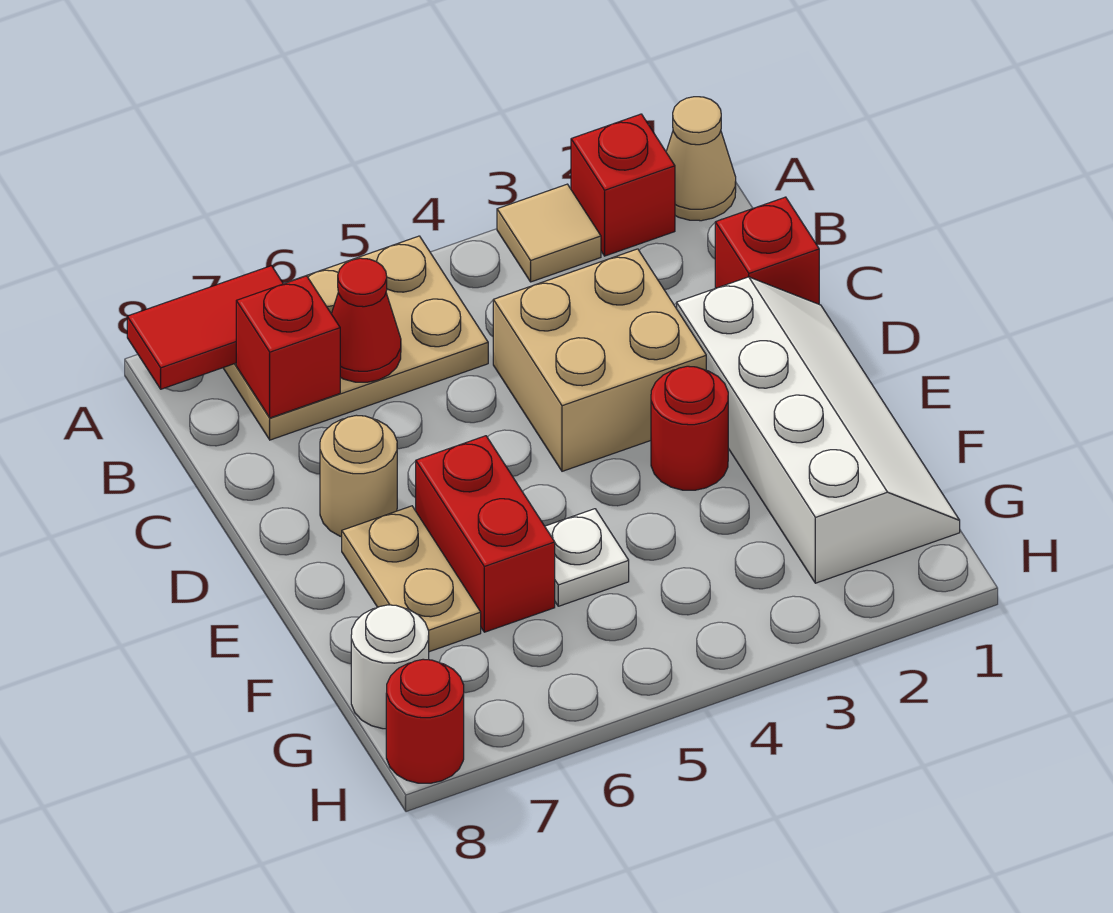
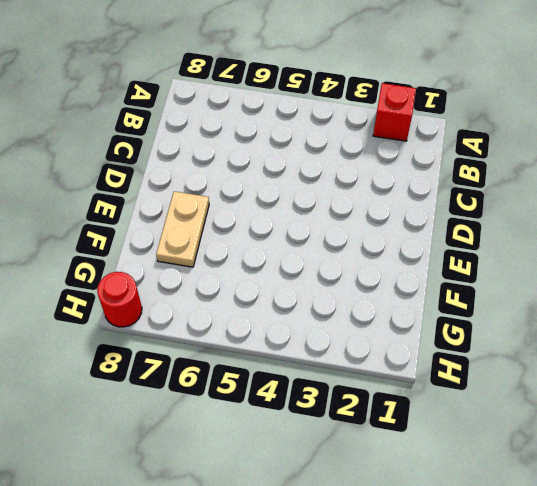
none -> tan 1x1 cone [666,97,736,221]
none -> tan 1x1 tile [497,184,601,282]
none -> tan 2x3 plate [223,236,488,440]

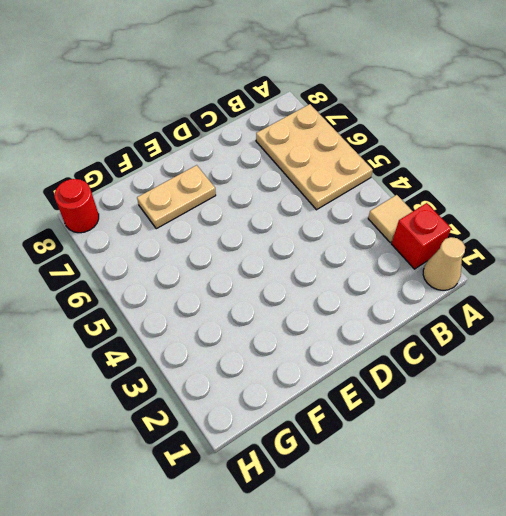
none -> red 1x1 brick [715,197,819,304]
none -> tan 2x2 brick [493,249,706,471]
none -> white 2x4 slope [677,277,960,583]

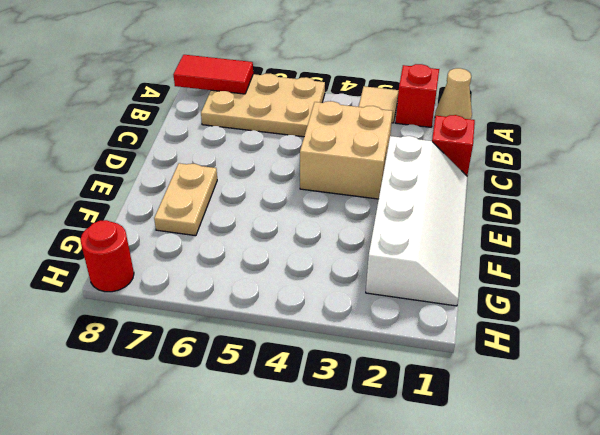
none -> tan 1x1 round brick [320,415,397,537]
none -> red 1x1 round brick [651,366,728,490]
none -> red 1x2 brick [416,436,555,632]

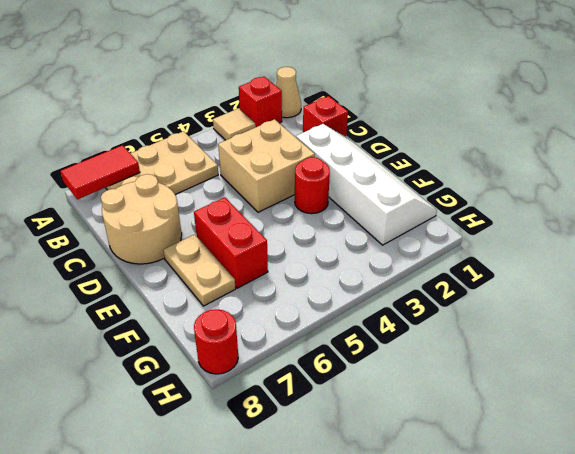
tan 2x2 round brick [101,174,182,264] -> tan 1x1 round brick [320,415,397,537]
none -> white 1x1 plate [545,509,629,606]
none -> white 1x1 round brick [351,605,429,729]
none -> red 1x1 cone [332,258,401,382]

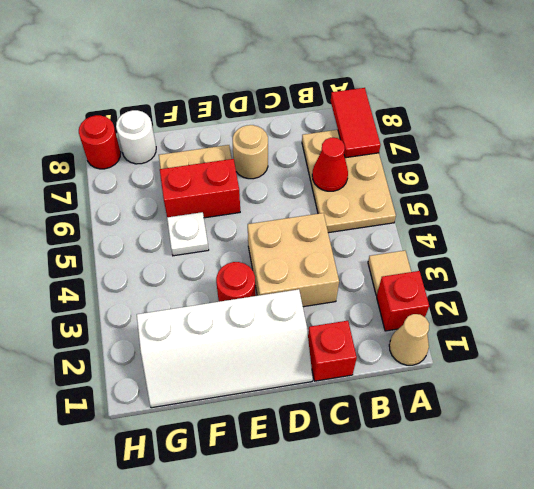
none -> red 1x1 brick [236,276,340,418]

